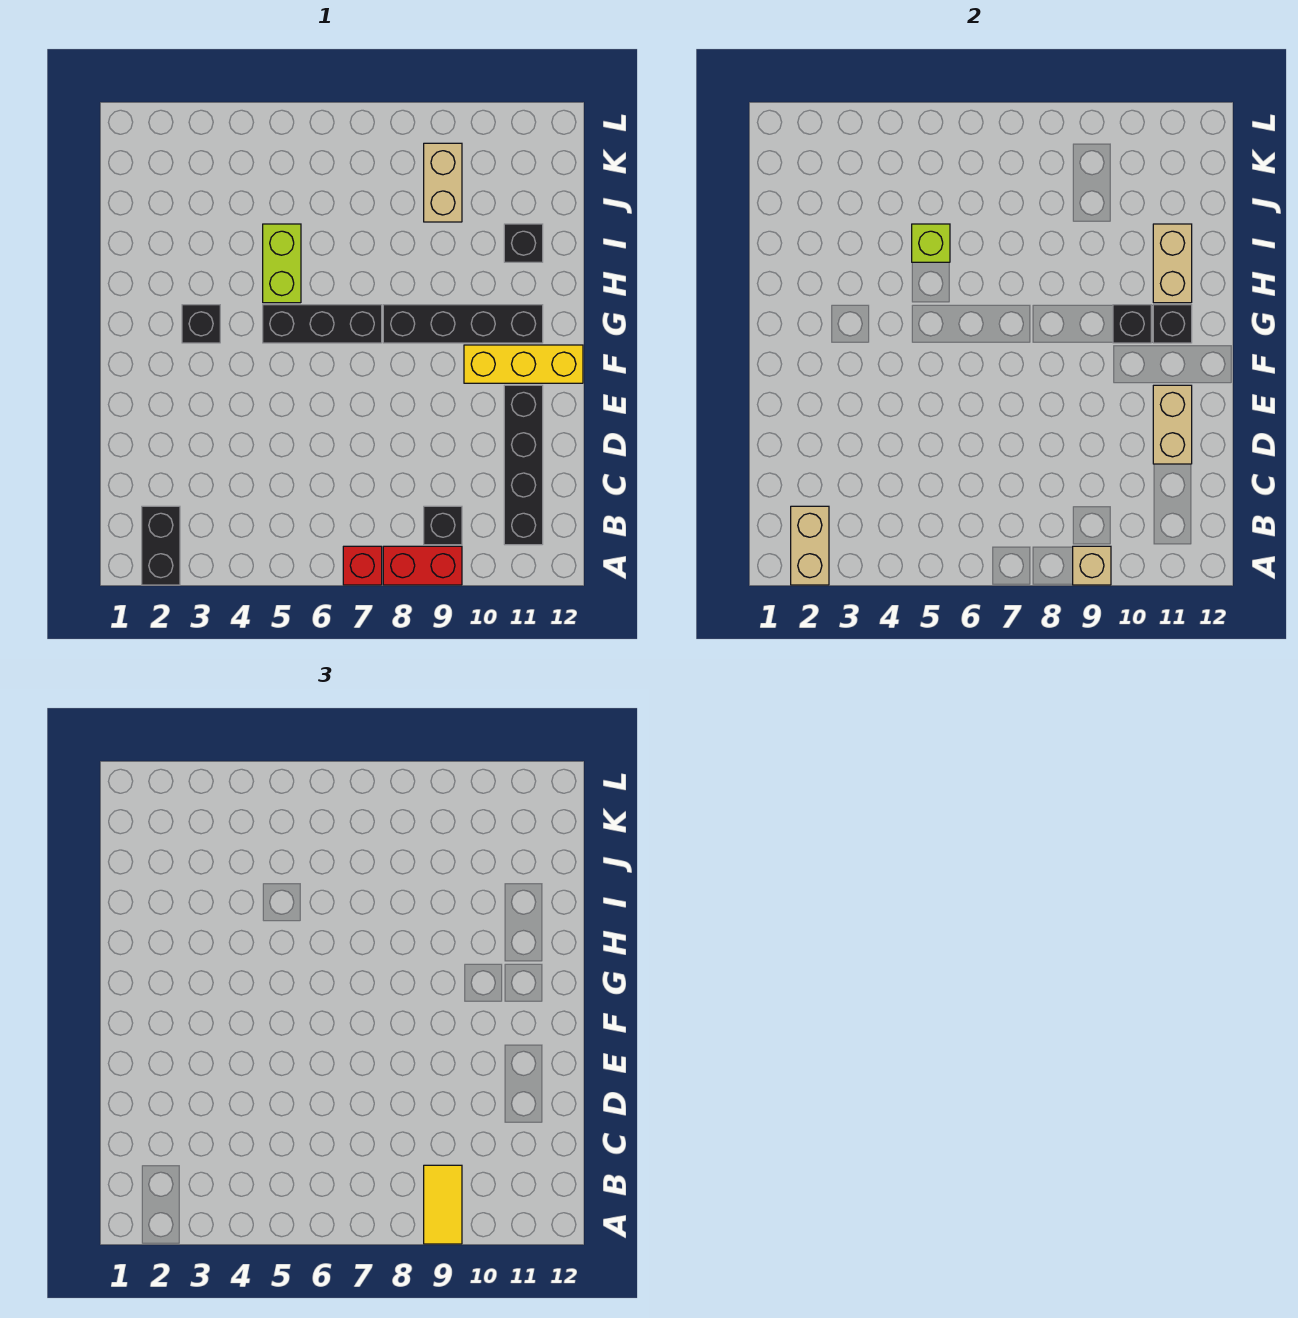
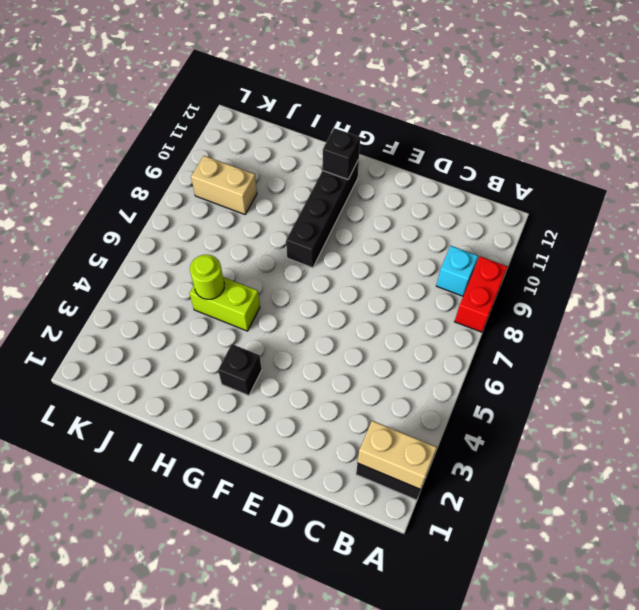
cyan 1x1 brick [436,246,478,296] -> black 1x1 brick [424,506,462,545]
lime 1x1 round brick [190,255,224,299] -> lime 1x1 brick [912,224,950,262]
none -> red 1x1 brick [343,546,382,585]
none -> black 1x4 brick [504,385,543,545]
none -> yellow 1x3 brick [464,345,583,383]

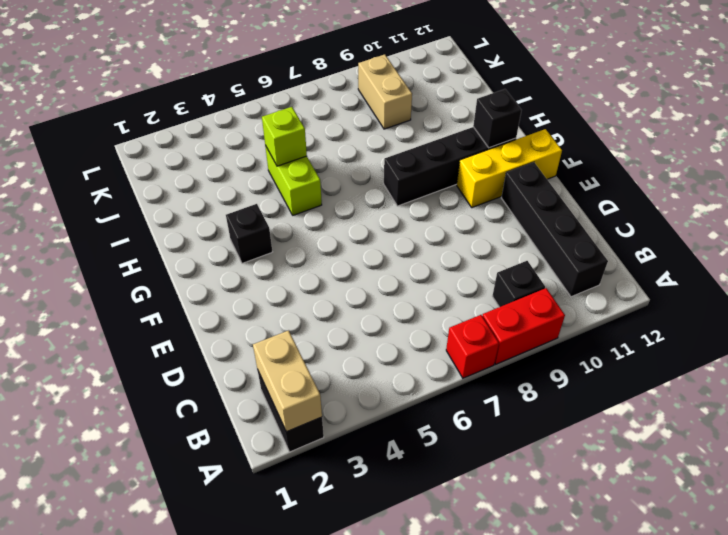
none -> black 1x3 brick [263,305,382,343]
none -> black 1x1 brick [504,224,543,262]
none -> tan 1x1 brick [1073,546,1111,585]

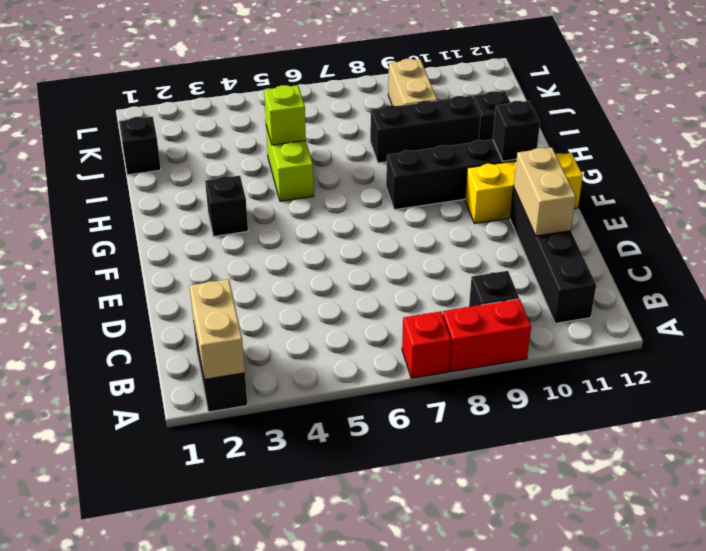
black 1x3 brick [370,96,481,163] -> black 1x3 brick moved to [263,305,382,343]
black 1x1 brick [119,117,161,175] -> black 1x1 brick moved to [1113,305,1151,343]
none -> tan 1x1 brick [1073,546,1111,585]
none -> tan 1x2 brick [1153,224,1192,303]
none -> yellow 1x2 tile [424,1165,462,1244]

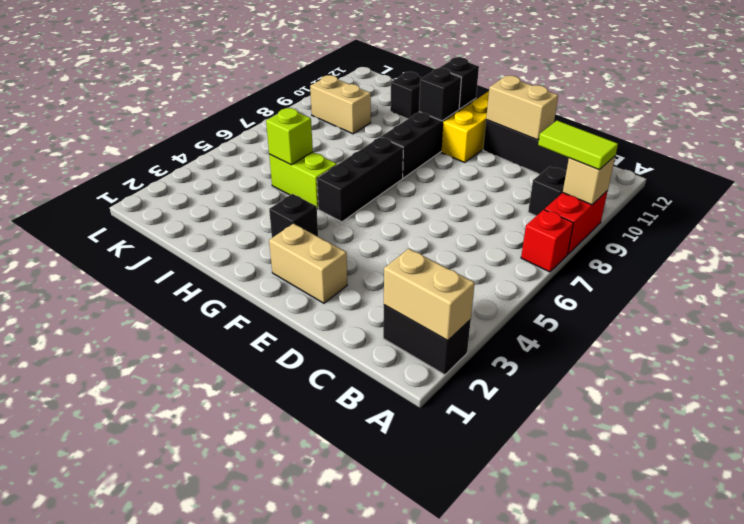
lime 1x2 tile [538,121,618,169] -> yellow 1x2 tile [424,1165,462,1244]
tan 1x2 brick [269,223,347,303] -> tan 1x2 brick moved to [1153,224,1192,303]

